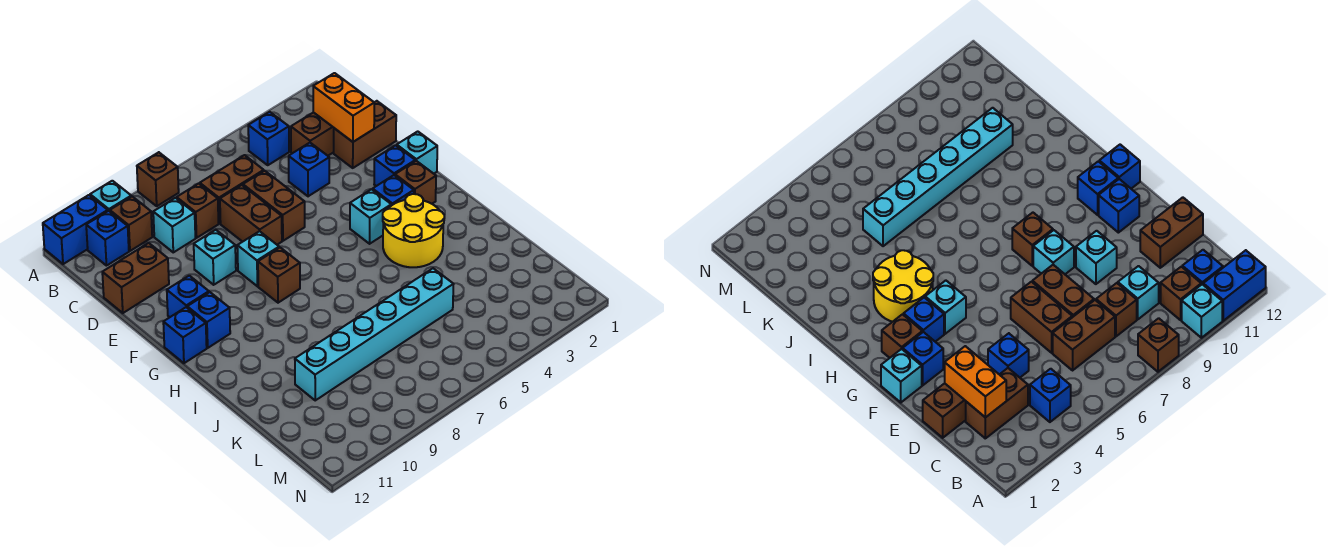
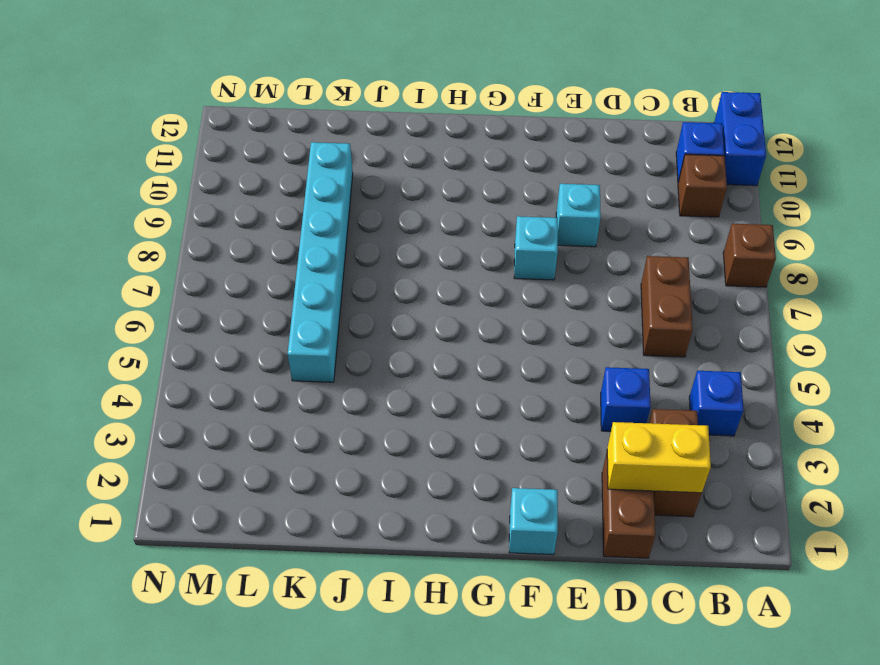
yellow 1x2 brick [607,422,711,493] -> orange 1x2 brick [313,73,374,142]
none -> cyan 1x1 brick [90,181,131,211]
none -> brown 1x1 brick [177,183,218,238]
none -> cyan 1x1 brick [153,198,195,252]

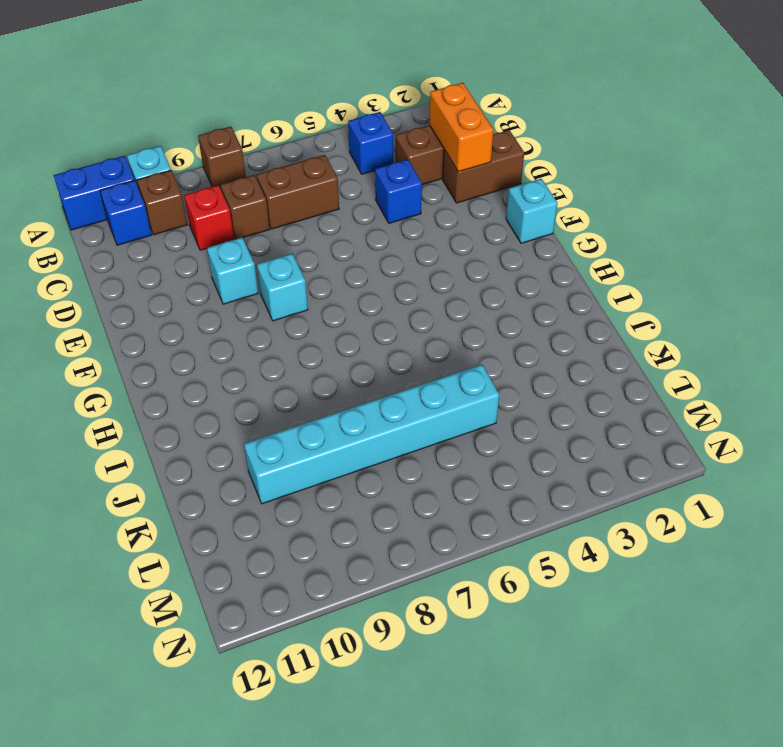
red 1x1 brick [184,185,234,250] -> cyan 1x1 brick [153,198,195,252]
none -> brown 1x2 brick [243,171,305,241]
none -> brown 1x2 brick [220,185,282,245]
none -> brown 1x2 brick [102,243,169,313]

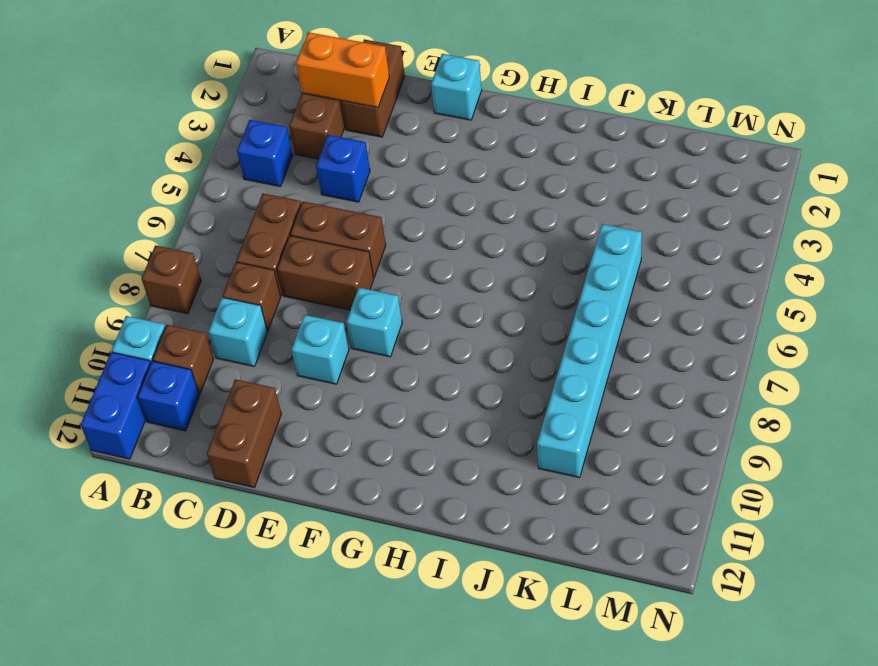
none -> blue 1x1 brick [374,145,415,186]
none -> blue 1x1 brick [167,276,209,317]
none -> brown 1x1 brick [395,161,436,204]

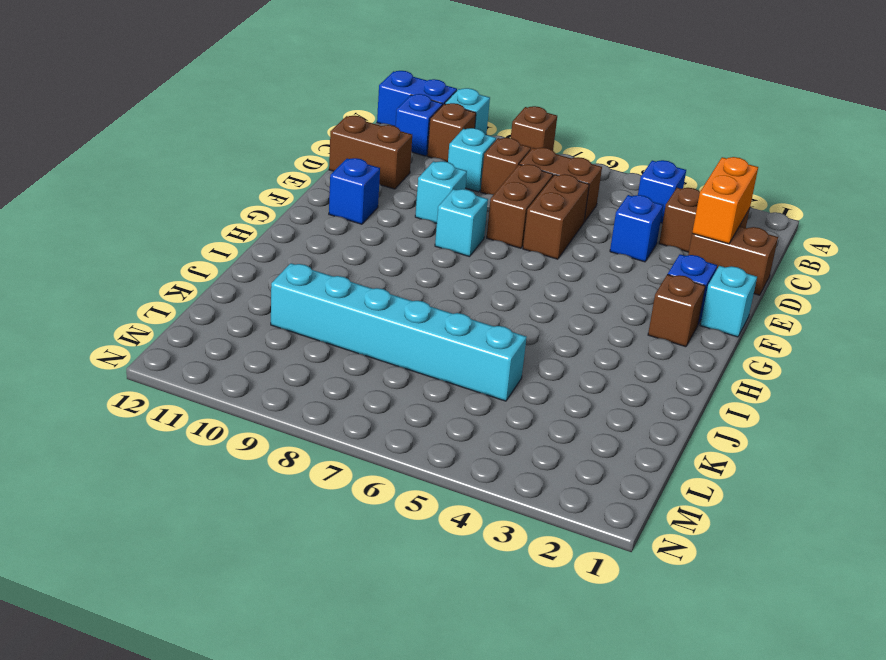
none -> blue 1x1 brick [373,175,414,206]
none -> cyan 1x1 brick [350,189,391,244]
none -> brown 1x1 brick [258,248,300,303]

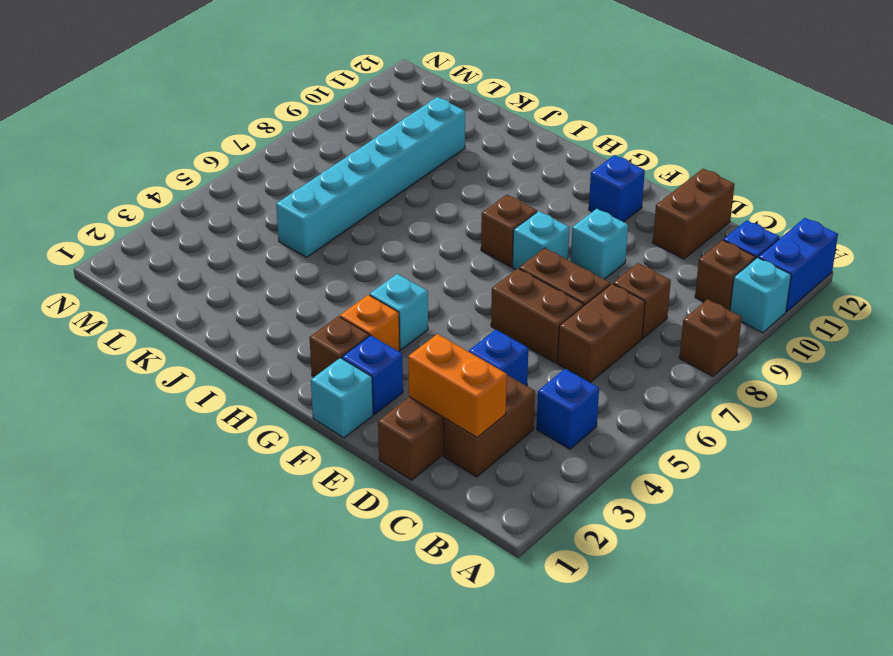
orange 1x1 brick [340,295,400,352] -> blue 1x1 brick [373,175,414,206]
none -> cyan 1x1 brick [153,198,195,252]
none -> blue 1x1 brick [187,292,230,348]
none -> blue 1x1 brick [163,307,207,363]

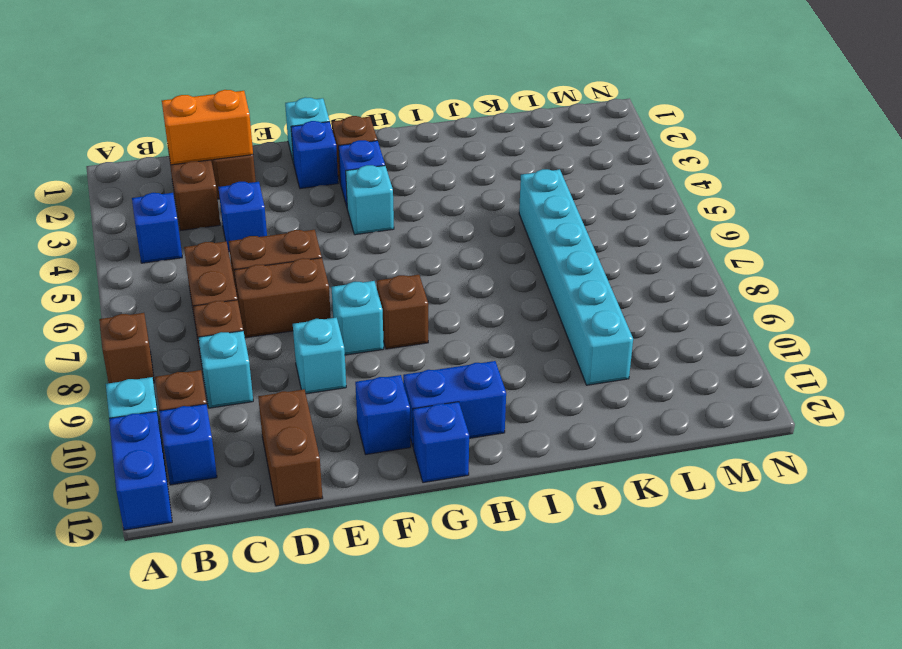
blue 1x2 brick [403,361,506,446] -> blue 1x1 brick [187,292,230,348]
none -> yellow 2x2 round brick [383,194,444,267]

